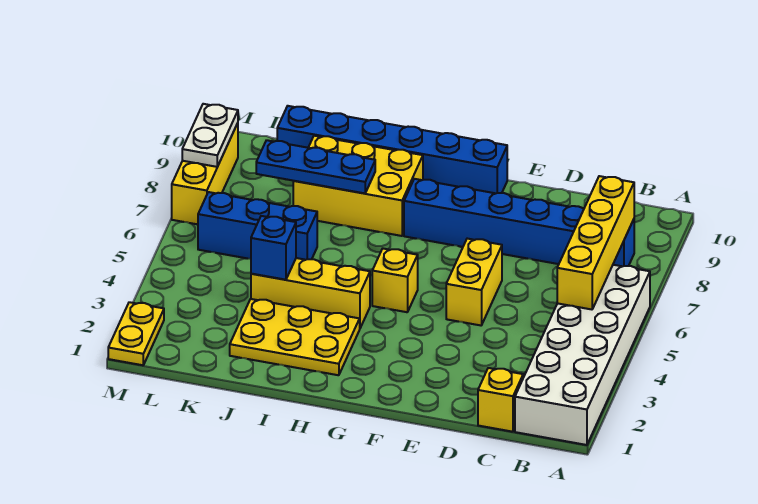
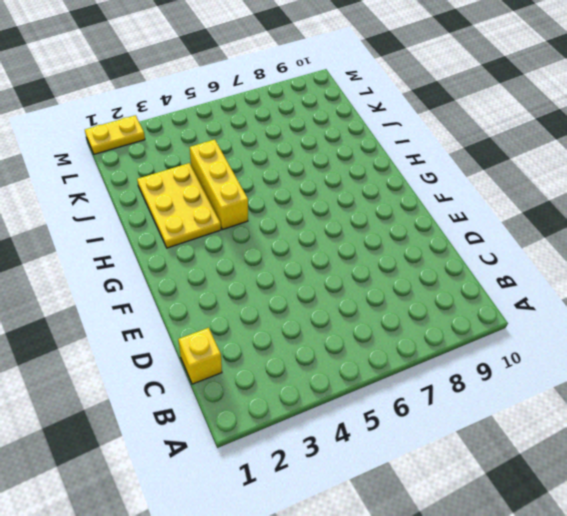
none -> white 2x6 brick [515,265,650,445]
none -> blue 1x6 brick [404,179,634,266]
none -> yellow 1x2 brick [446,239,502,325]

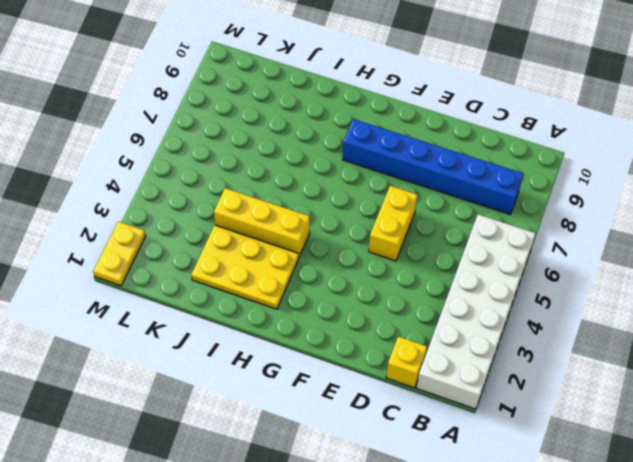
none -> blue 1x6 brick [277,106,507,193]
none -> yellow 1x1 brick [372,249,418,312]
none -> yellow 2x3 brick [293,136,423,236]

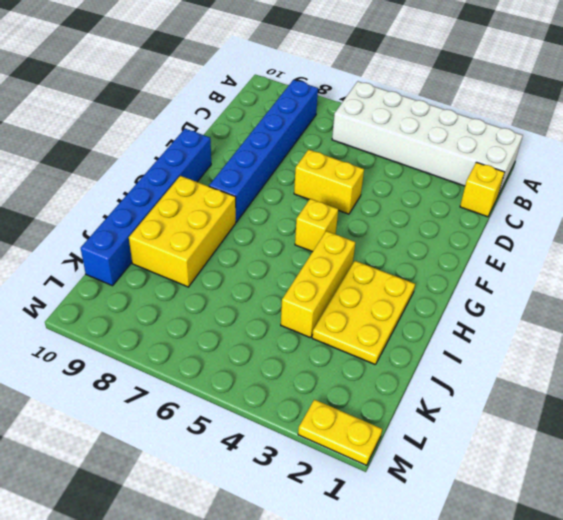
none -> blue 1x3 brick [198,192,317,260]
none -> yellow 1x3 brick [172,123,238,224]
none -> yellow 1x4 brick [557,176,634,309]

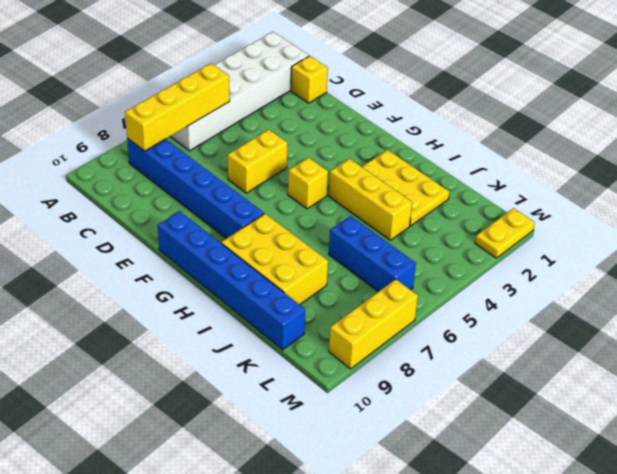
none -> blue 1x3 plate [256,140,375,193]
none -> blue 1x1 brick [251,216,296,280]
none -> white 1x2 plate [182,104,238,167]

